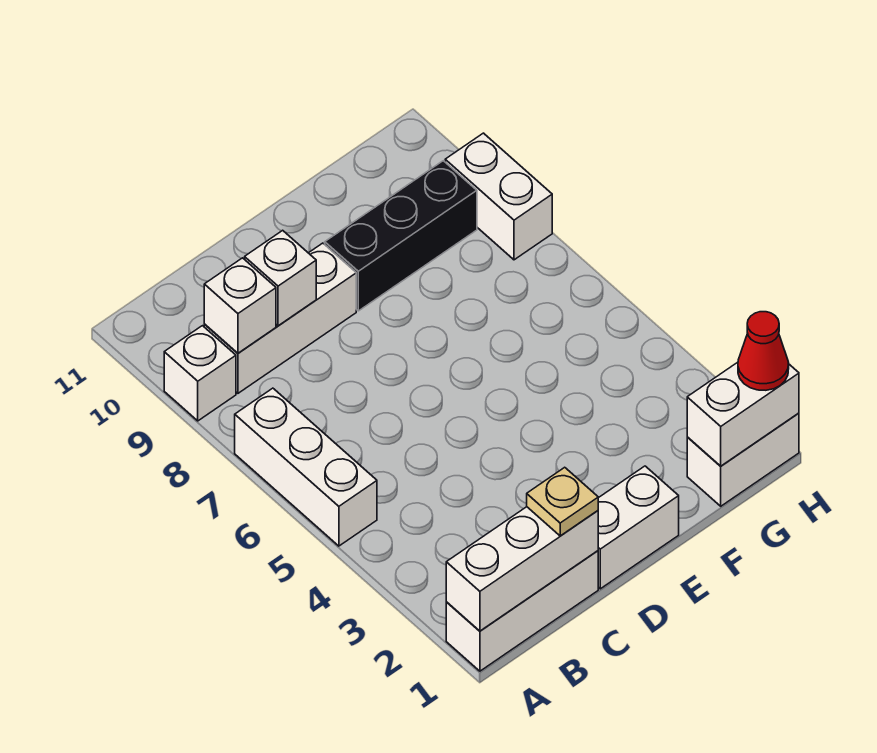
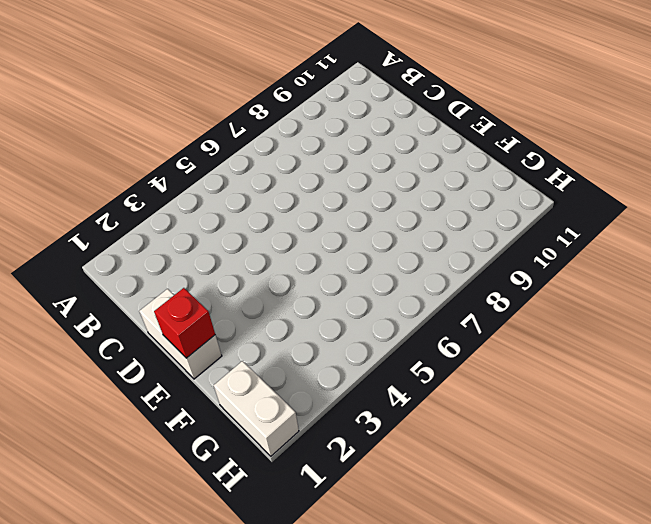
red 1x1 brick [154,288,215,358] -> none
none -> white 1x3 brick [446,551,598,671]
none -> white 1x3 brick [235,388,377,546]
none -> white 1x1 brick [164,326,236,421]

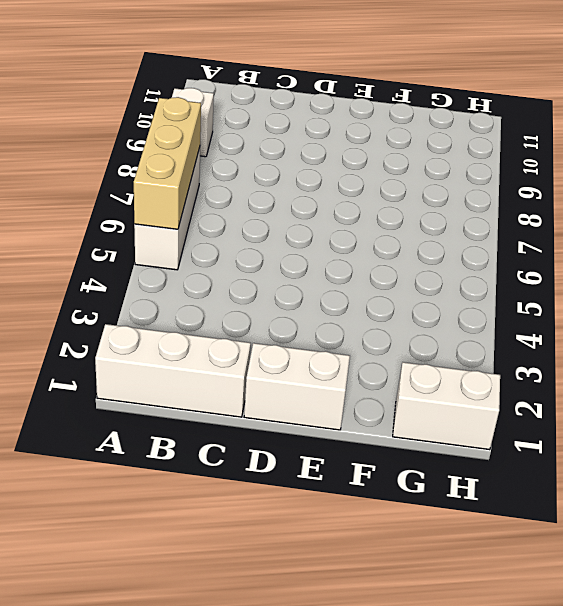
tan 1x3 brick [134,97,201,229] -> none
none -> white 1x3 brick [204,243,356,393]
none -> black 1x3 brick [325,161,477,311]
none -> white 1x2 brick [445,133,552,260]

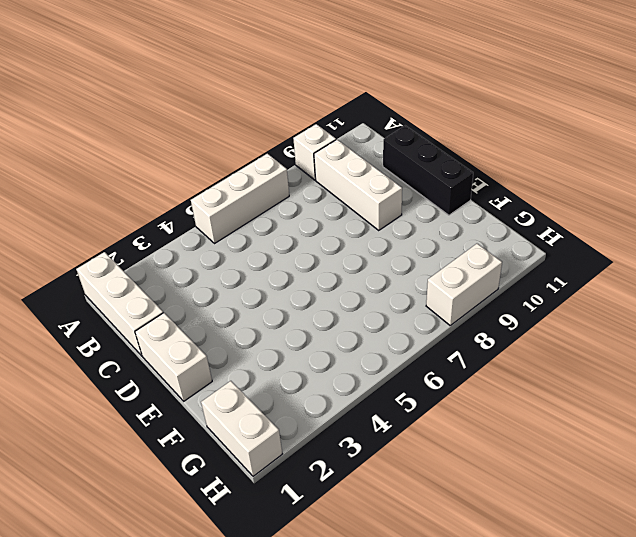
black 1x3 brick [383,126,473,215] -> black 1x3 brick moved to [325,161,477,311]
none -> white 1x3 brick [446,507,598,631]
none -> white 1x1 brick [204,258,276,353]
none -> white 1x1 brick [245,230,316,326]

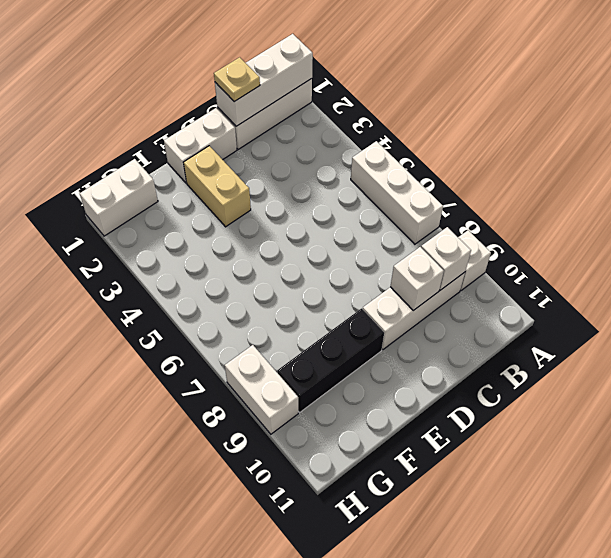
tan 1x2 brick [184,146,251,227] -> none
none -> white 1x2 brick [687,362,799,466]
none -> red 1x1 cone [738,312,789,390]

